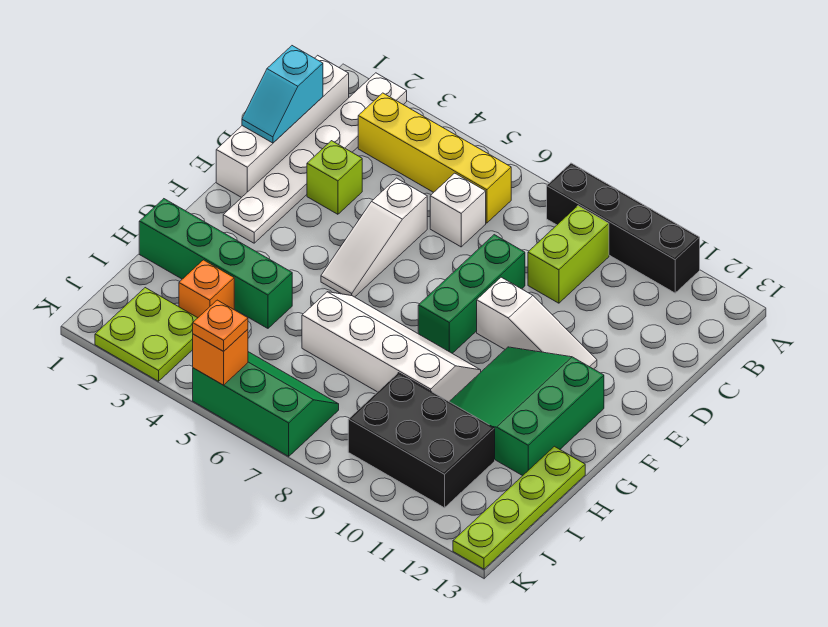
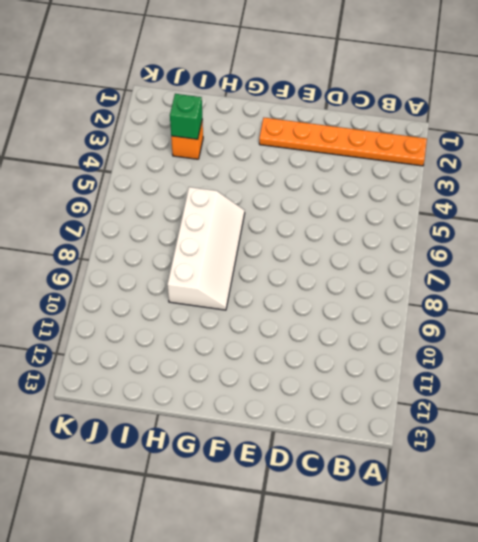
orange 1x6 plate [259,118,427,166] -> white 1x6 plate [223,73,407,243]
green 1x1 brick [170,94,202,139] -> none
none -> black 1x4 brick [547,163,700,293]
none -> white 1x4 brick [216,55,349,198]
none -> yellow 1x4 brick [358,93,511,223]

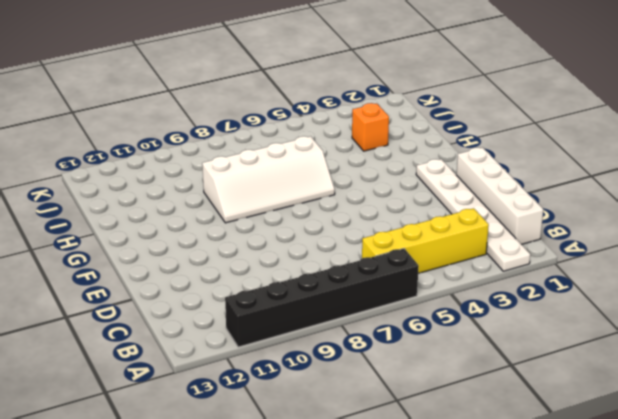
black 1x6 brick [225,249,419,347] -> black 1x4 brick [547,163,700,293]
none -> lime 1x2 brick [528,206,609,303]
none -> white 1x1 brick [430,173,486,247]
none -> lime 1x1 brick [307,141,362,214]

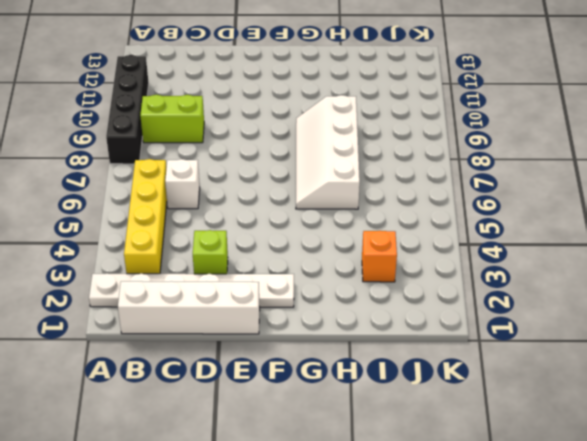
none -> white 1x3 slope [321,178,427,297]
none -> green 1x3 brick [418,235,525,353]
none -> white 1x3 slope [477,277,597,369]

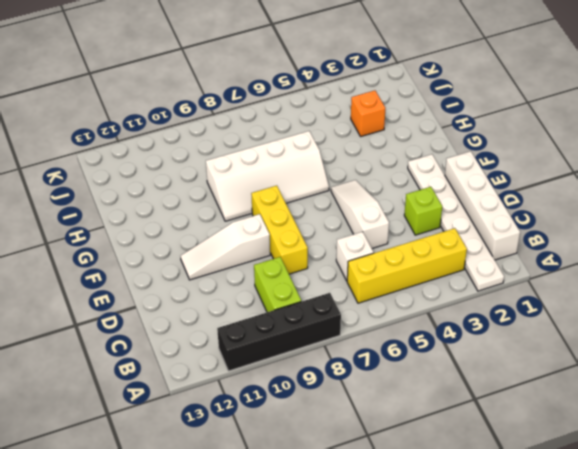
yellow 1x3 brick [251,186,308,274] -> green 1x3 brick [418,235,525,353]
none -> green 3x3 slope [449,347,604,476]
none -> green 1x4 brick [139,199,292,328]
none -> lime 1x4 plate [453,446,585,569]

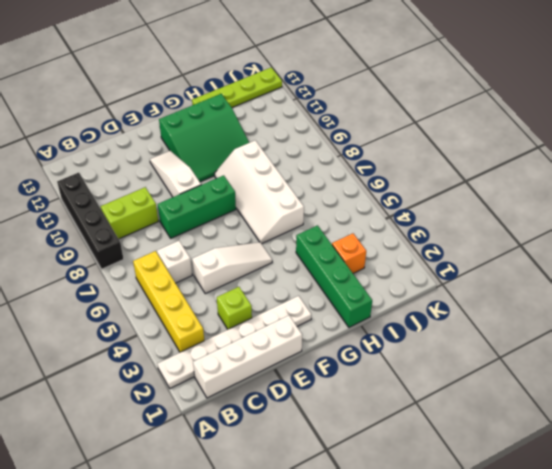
none -> black 2x3 brick [348,373,495,508]
none -> lime 2x2 plate [95,288,197,381]
none -> green 2x3 slope [193,352,339,456]

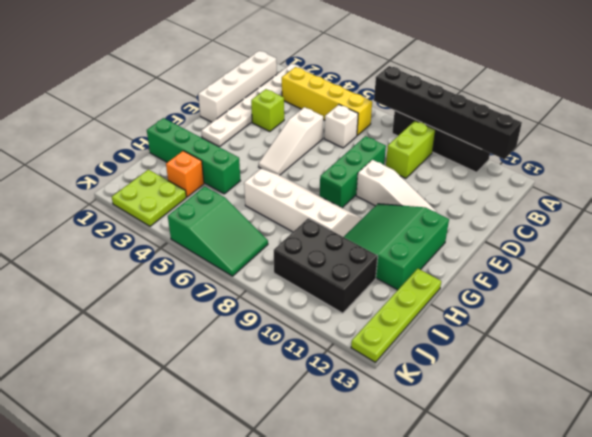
black 1x6 brick [374,66,522,159] -> none
green 2x3 slope [168,186,268,276] -> green 2x3 slope turned to [193,352,339,456]
none -> cyan 1x2 slope [242,46,323,143]
none -> orange 1x1 brick [193,329,248,385]
none -> orange 1x1 plate [193,300,248,351]

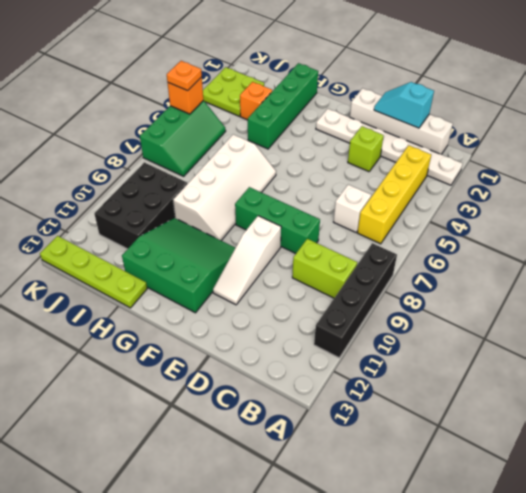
none -> white 1x3 slope [321,178,427,297]

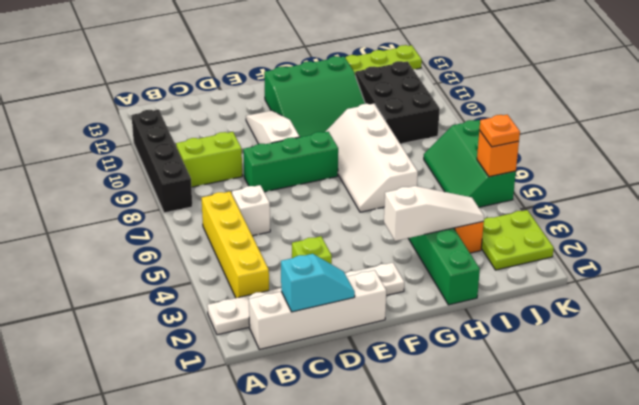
white 1x3 slope [384,186,484,241] -> white 1x3 slope moved to [321,178,427,297]

